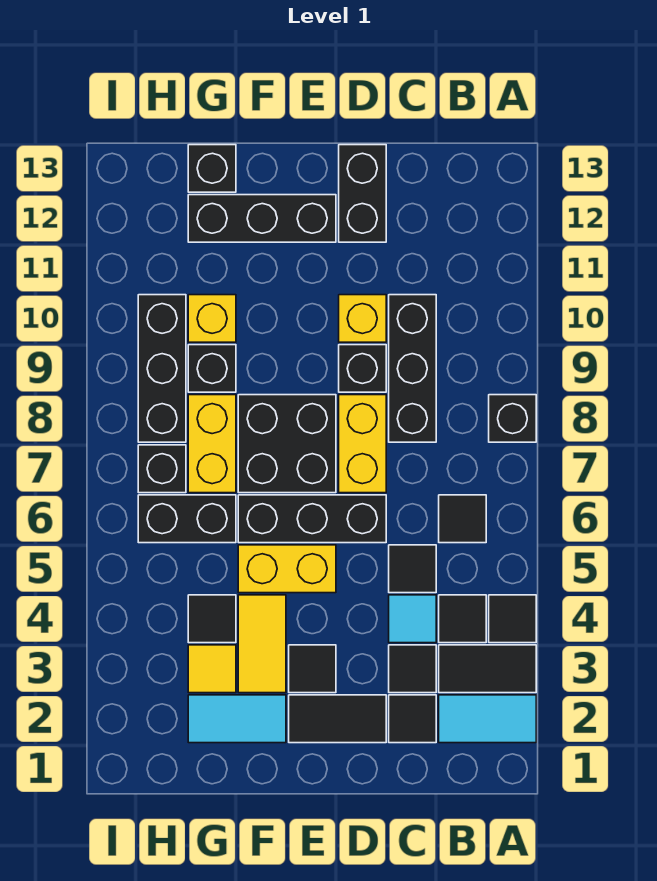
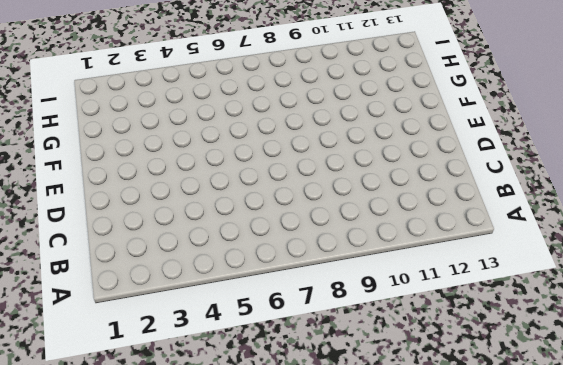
none -> cyan 1x2 tile [439,695,536,743]
none -> black 1x2 tile [439,645,536,693]
none -> black 1x1 tile [489,595,536,643]
none -> black 1x1 brick [489,395,536,442]

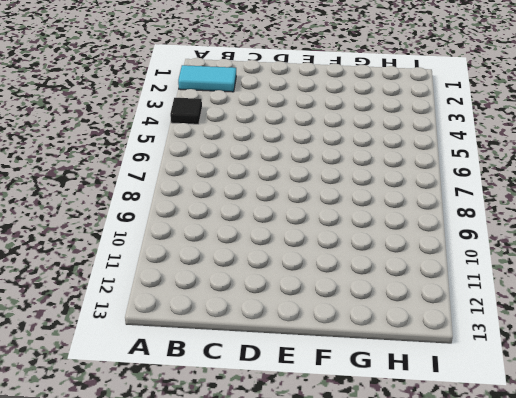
none -> black 1x2 tile [439,645,536,693]
none -> black 1x1 brick [489,395,536,442]
none -> black 1x1 tile [439,595,486,643]
none -> black 1x1 tile [439,495,486,543]

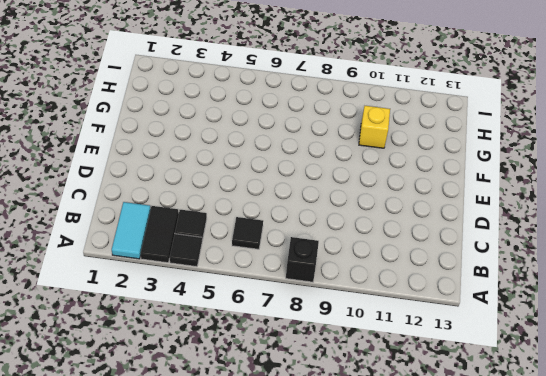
none -> black 1x1 tile [389,695,436,743]
none -> black 1x1 tile [389,645,436,693]
none -> cyan 1x1 tile [389,595,436,643]
none -> black 1x1 tile [389,545,436,593]

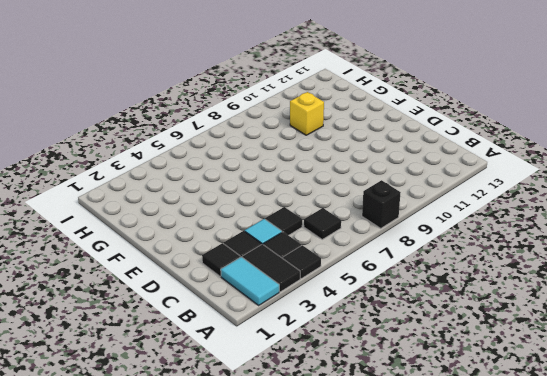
none -> black 1x3 brick [389,295,436,442]
none -> black 1x2 tile [289,695,386,743]
none -> black 1x3 brick [238,495,386,543]
none -> yellow 1x2 brick [339,395,386,493]

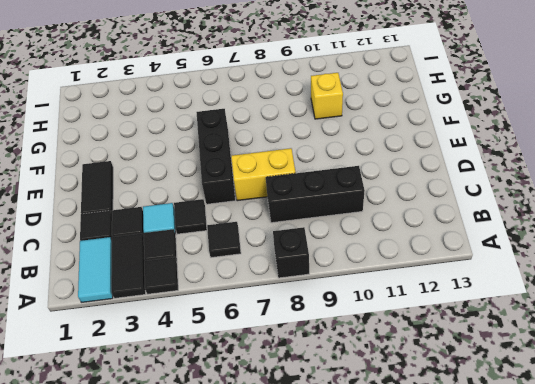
none -> black 1x1 brick [339,345,386,392]
none -> yellow 1x1 brick [339,295,386,342]
none -> black 1x2 brick [339,145,386,242]
none -> black 1x1 tile [289,645,336,693]

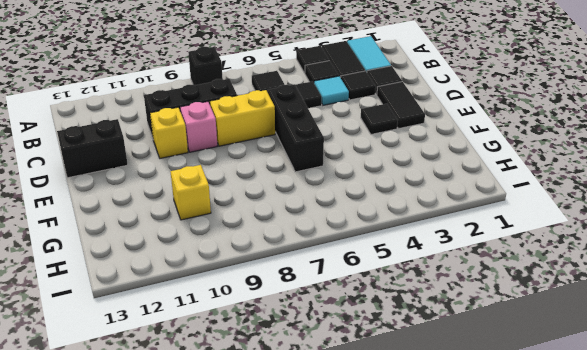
pink 1x1 brick [180,102,217,152] -> black 1x1 brick [339,345,386,392]
none -> yellow 1x2 brick [238,545,336,593]
none -> black 2x2 brick [238,395,336,493]
none -> black 1x3 brick [188,195,336,242]
none -> cyan 1x2 tile [188,695,286,743]

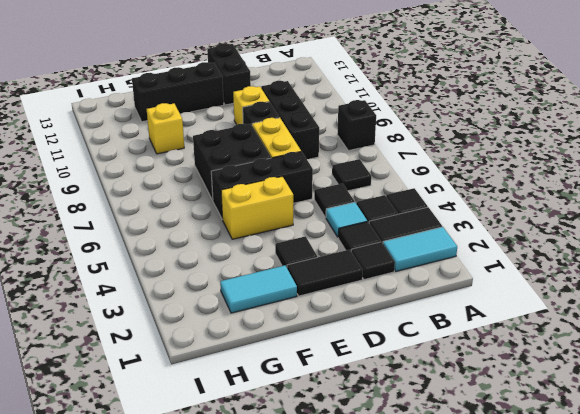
none -> yellow 1x2 tile [238,595,286,693]
none -> yellow 1x1 tile [188,645,236,693]
none -> black 1x1 tile [188,595,236,643]
none -> black 1x2 brick [138,495,236,543]

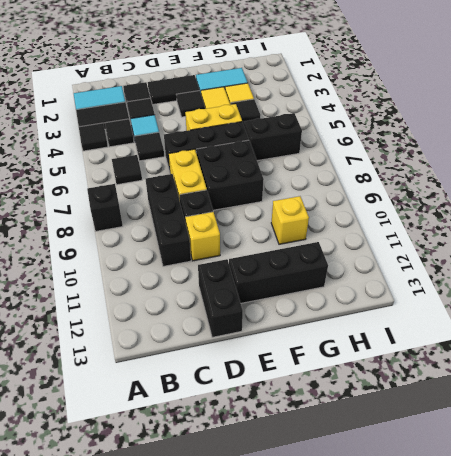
none -> yellow 1x2 brick [188,395,236,493]
none -> black 1x1 brick [188,345,236,392]
none -> black 1x1 brick [188,145,236,192]
none -> black 1x1 brick [138,445,186,493]

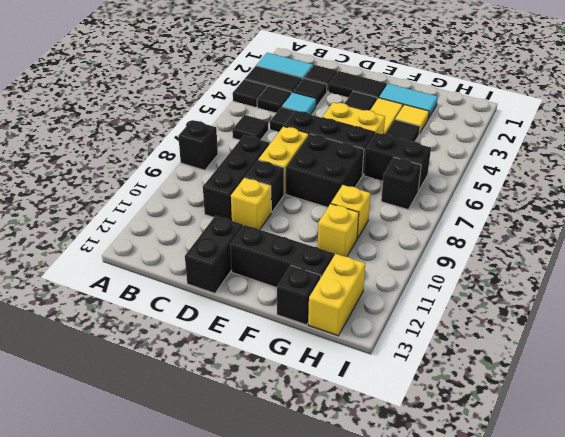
yellow 1x1 brick [331,185,370,239] -> black 1x1 brick [188,345,236,392]
yellow 1x2 brick [308,254,365,336] -> yellow 1x2 brick moved to [188,395,236,493]
none -> black 1x3 brick [138,295,186,442]

